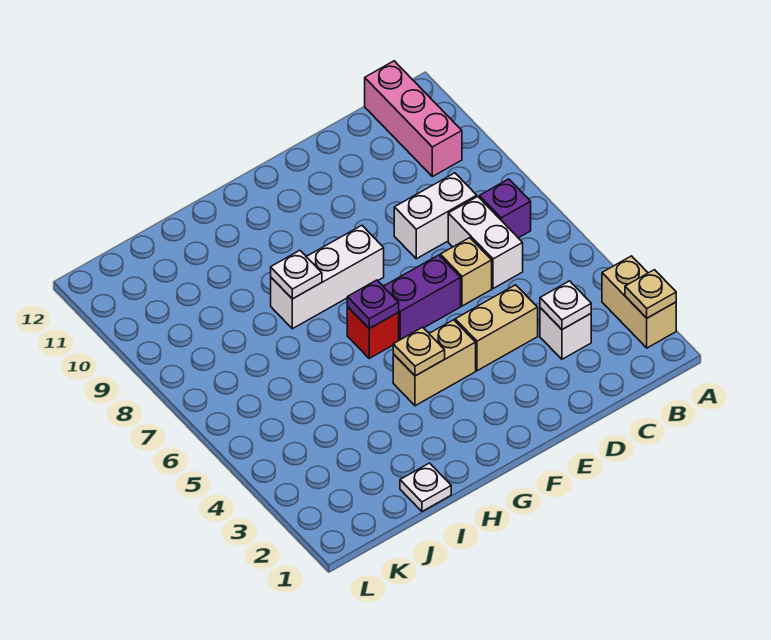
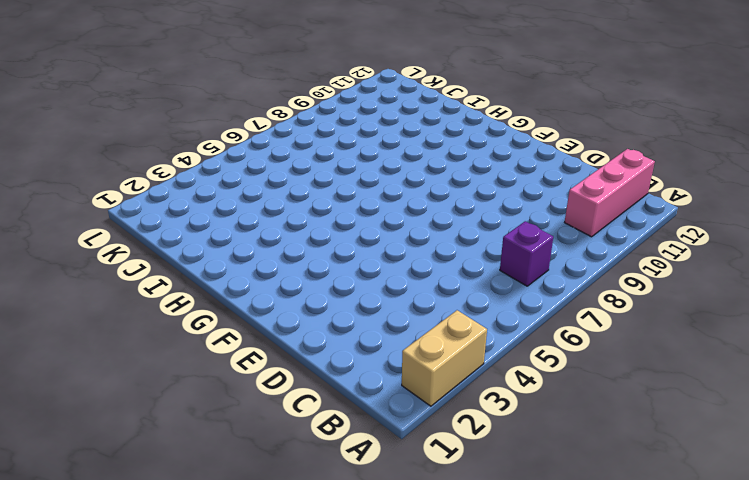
none -> white 1x1 brick [540,308,591,359]
none -> white 1x2 brick [448,197,523,289]
none -> white 1x2 brick [394,173,477,259]

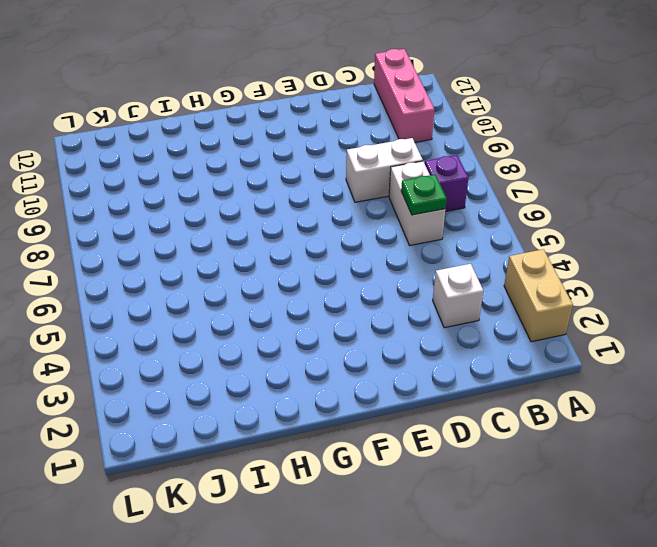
green 1x1 plate [401,175,447,215] -> none
none -> tan 1x2 brick [455,285,538,371]
none -> tan 1x1 brick [440,238,492,306]
none -> purple 1x2 brick [383,255,461,340]

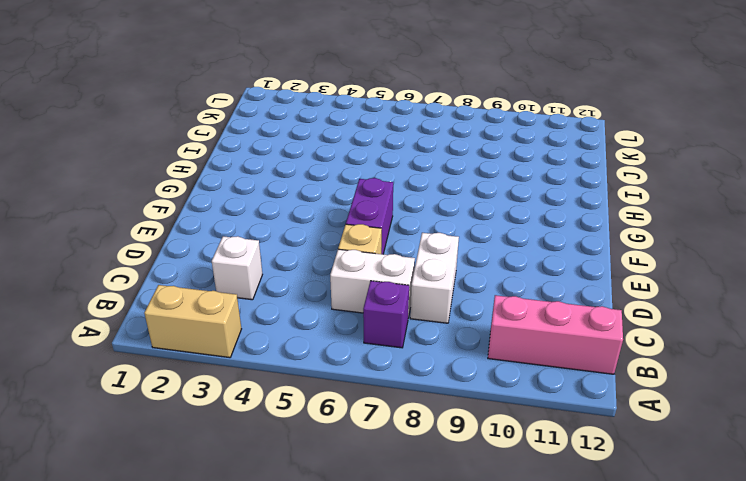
none -> tan 1x2 brick [455,285,538,371]
none -> tan 1x2 brick [393,320,476,406]
none -> white 1x3 brick [271,225,384,329]

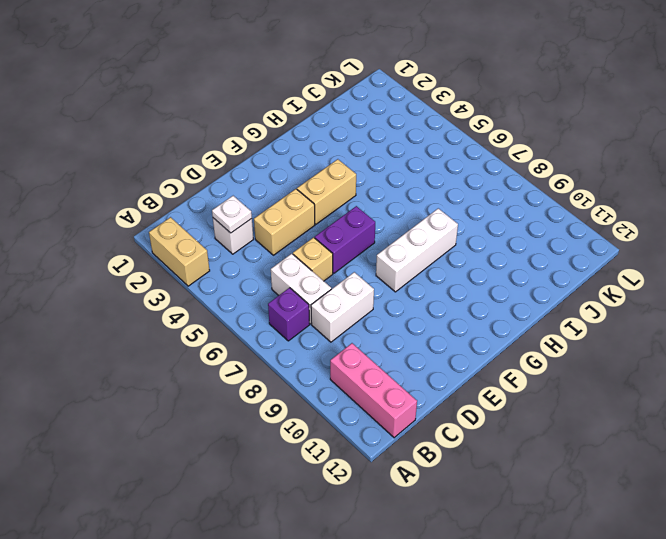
none -> red 1x1 brick [347,307,399,358]
none -> white 1x1 plate [400,463,451,511]
none -> tan 1x1 plate [625,270,676,318]

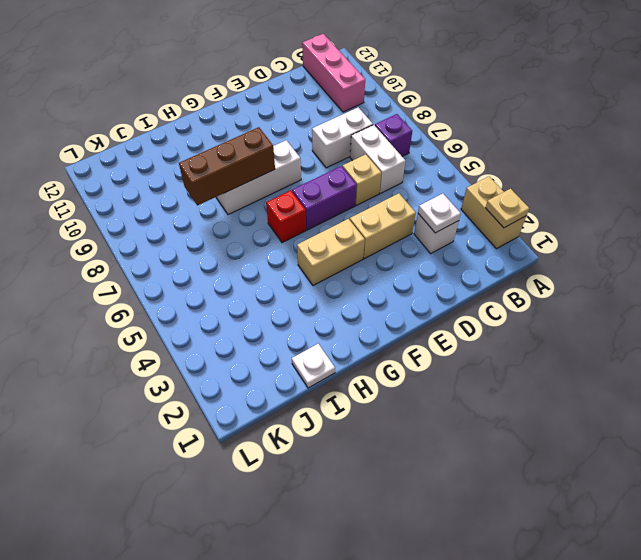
brown 1x3 brick [179,127,275,206] -> white 1x1 plate [271,250,322,299]
none -> tan 1x1 plate [393,327,445,376]
none -> purple 1x1 plate [347,280,399,329]

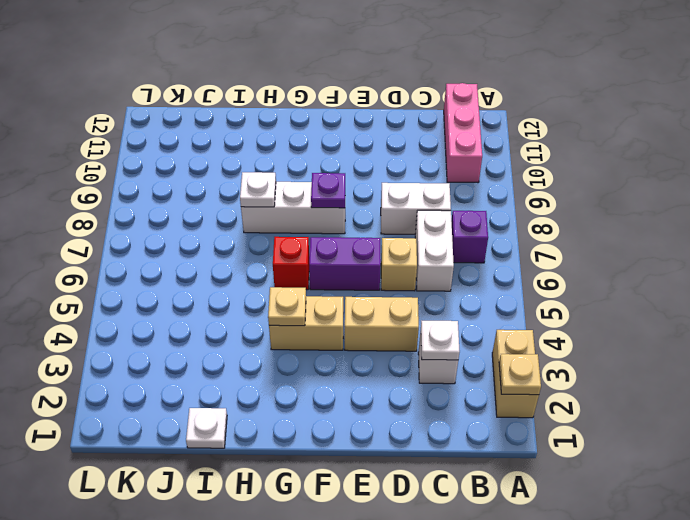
purple 1x1 plate [311,173,345,208] -> purple 1x1 plate moved to [347,280,399,329]

